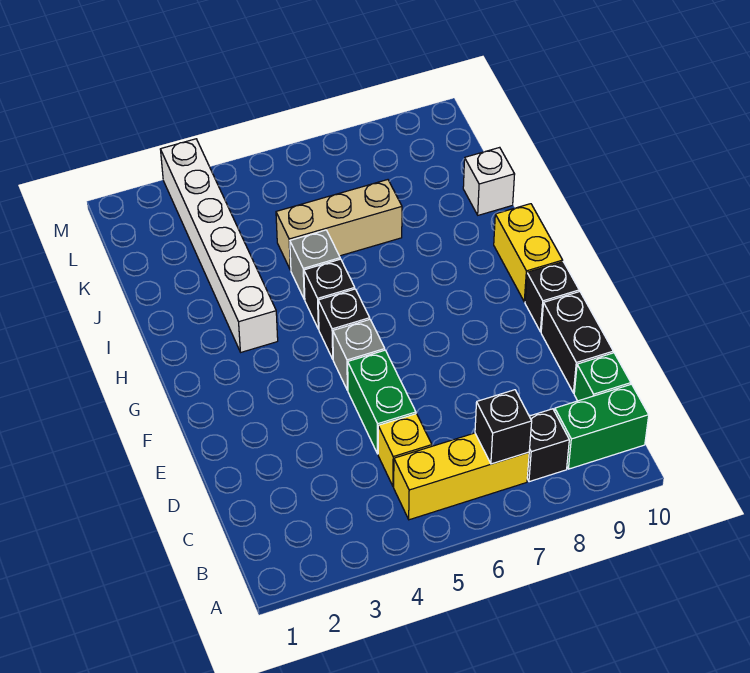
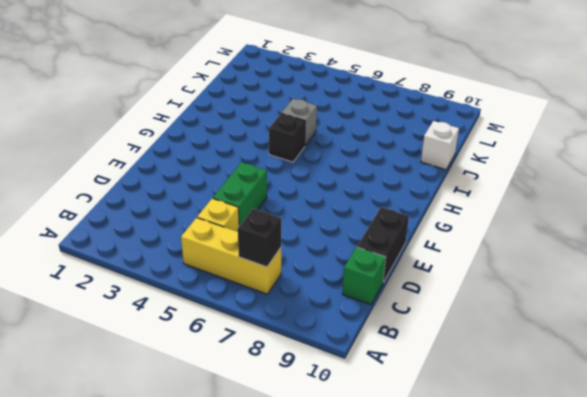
none -> black 1x1 brick [527,409,569,482]
none -> green 1x2 brick [555,384,649,469]
none -> grey 1x1 brick [333,319,385,391]

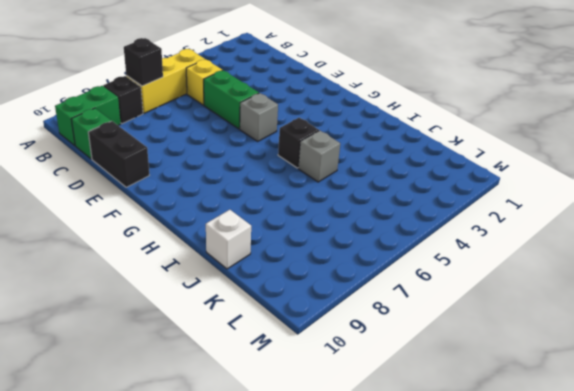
none -> black 1x1 brick [525,262,579,332]
none -> black 1x1 brick [318,289,370,359]
none -> yellow 1x2 brick [494,204,563,302]

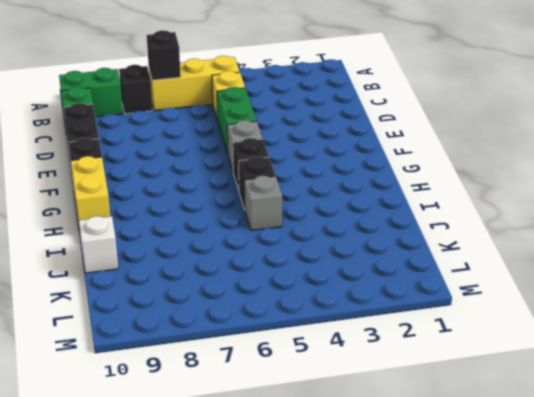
none -> white 1x6 brick [160,139,278,352]
none -> tan 1x3 brick [276,180,402,270]

